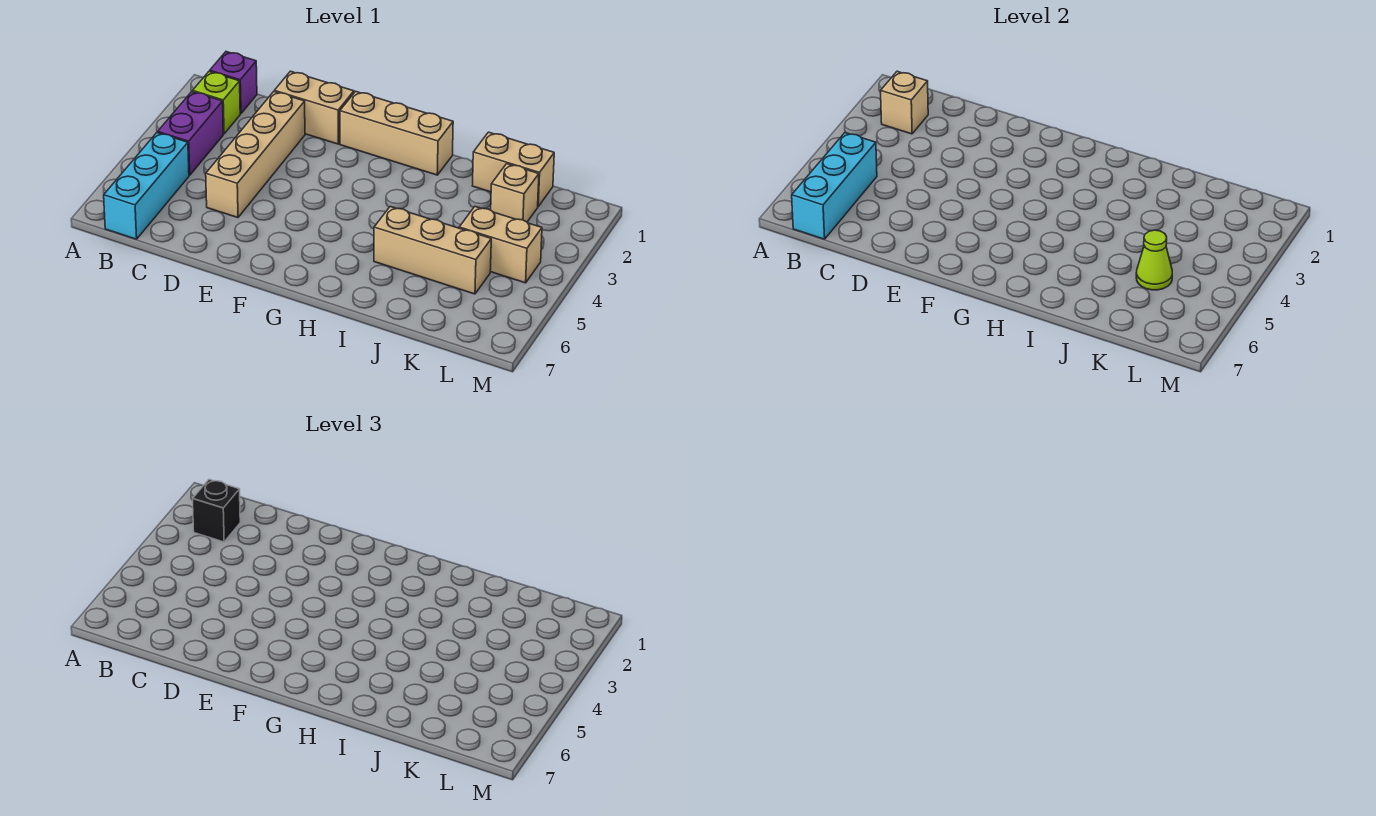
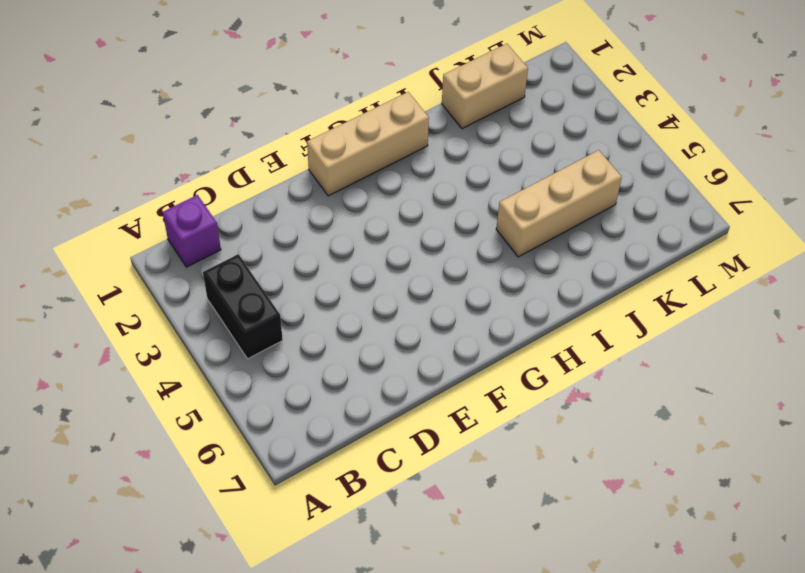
black 1x2 brick [203,254,283,359] -> purple 1x2 brick [158,92,223,175]
none -> lime 1x1 brick [193,71,240,134]
none -> cyan 1x3 brick [104,133,189,239]
none -> tan 1x2 brick [274,71,354,144]

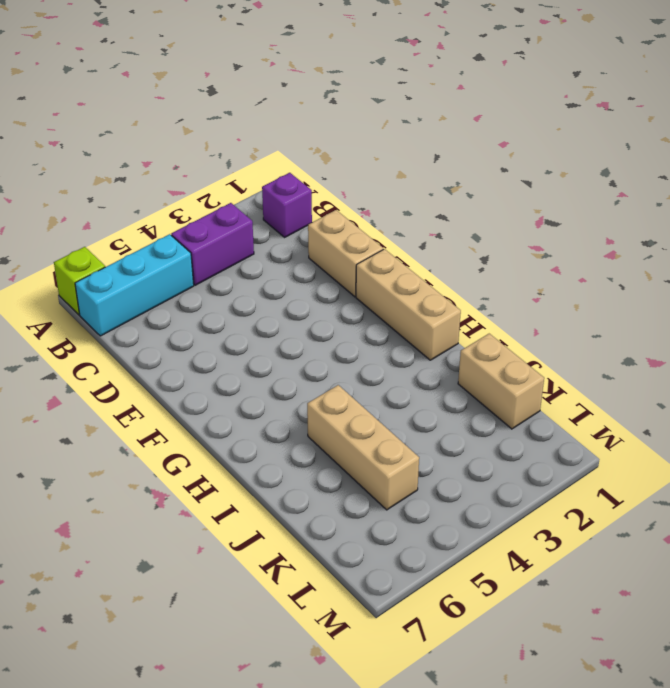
lime 1x1 brick [54,247,105,315] -> lime 1x1 brick moved to [193,71,240,134]
none -> tan 1x4 brick [206,92,305,218]
none -> tan 1x1 brick [491,164,539,222]
none -> tan 1x2 brick [459,207,542,283]

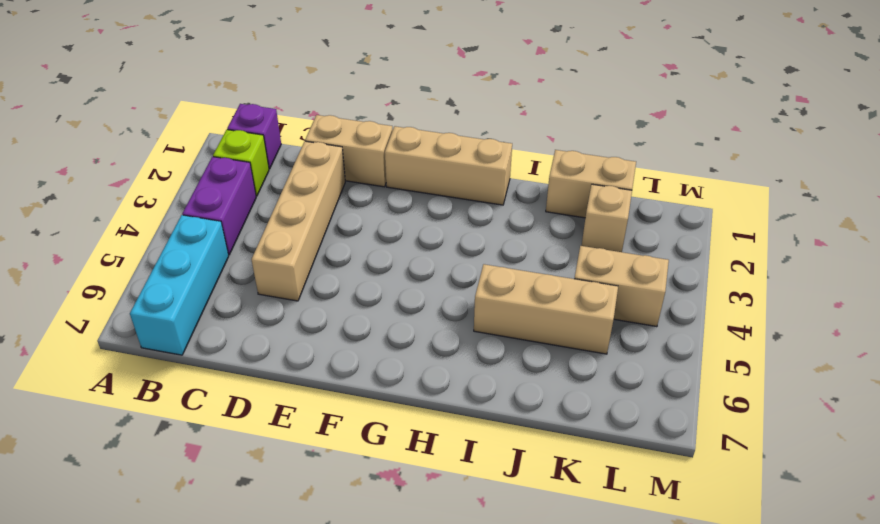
none -> tan 1x1 brick [881,71,928,134]
none -> cyan 1x3 brick [792,133,877,239]
none -> lime 1x1 cone [1136,230,1172,290]

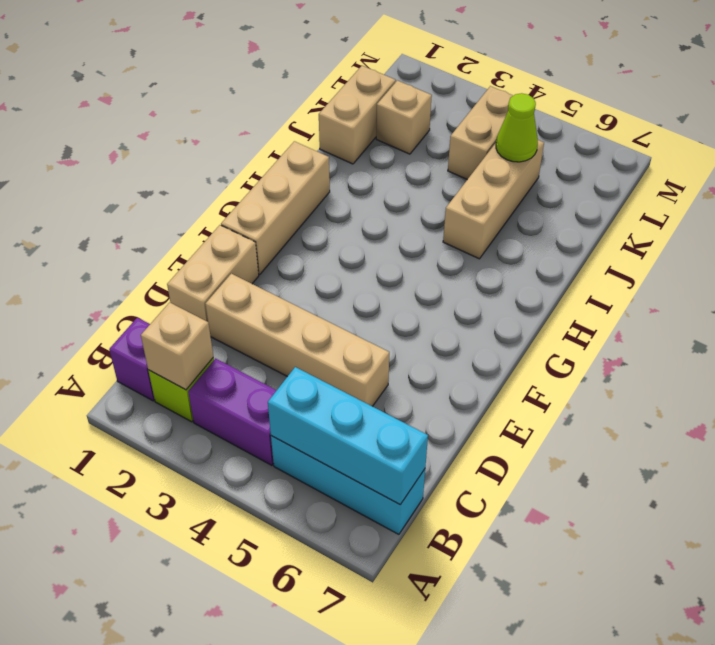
none -> black 1x1 brick [193,479,240,542]

